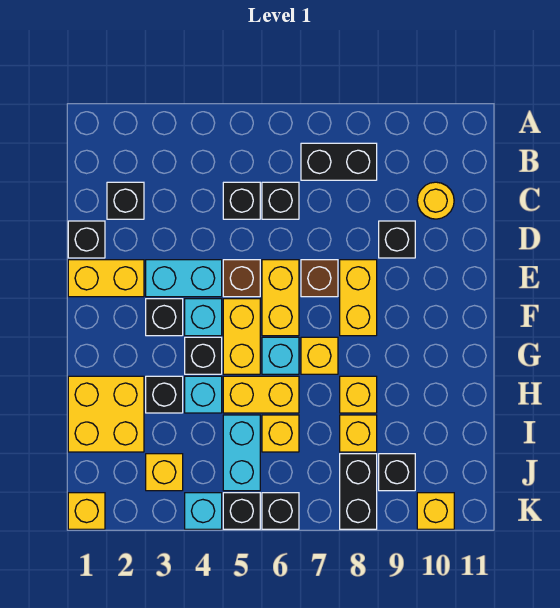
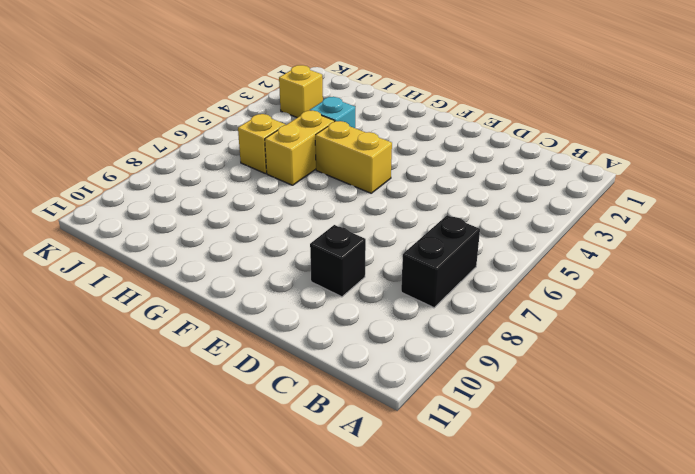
none -> black 1x1 brick [107,182,144,219]
none -> black 1x1 brick [223,182,260,219]
none -> black 1x1 brick [262,182,299,219]
none -> yellow 1x1 round brick [417,182,454,219]

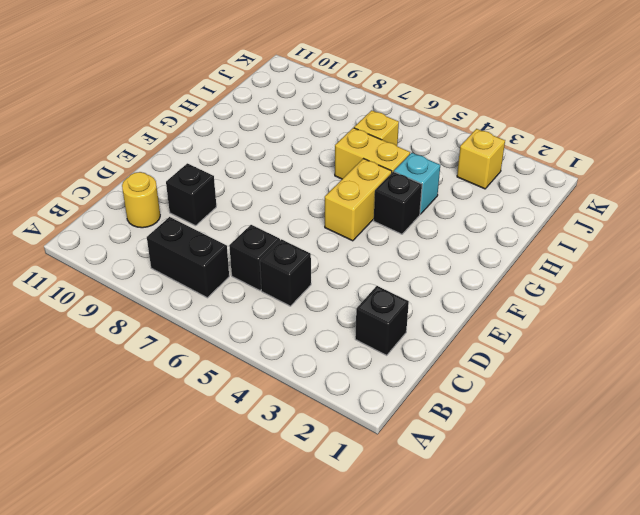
none -> black 1x1 brick [68,221,105,258]
none -> yellow 1x2 brick [68,260,144,297]
none -> cyan 1x2 brick [146,260,222,297]
none -> brown 1x1 brick [223,260,260,297]

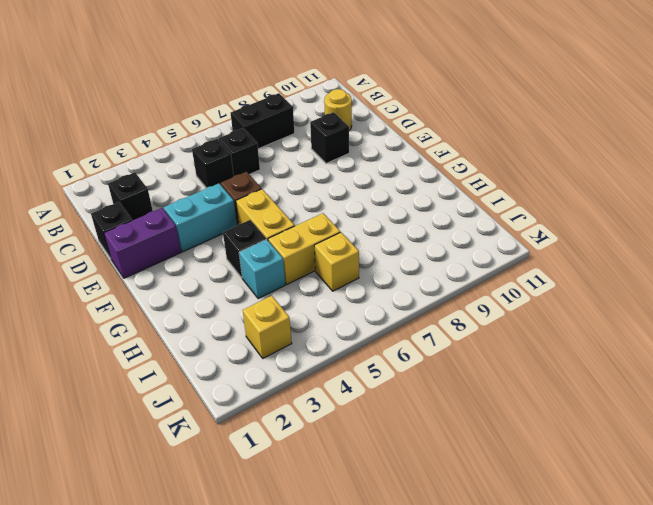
purple 1x2 brick [104,208,181,278] -> yellow 1x2 brick [68,260,144,297]
none -> yellow 1x2 brick [262,260,299,336]
none -> brown 1x1 brick [301,260,338,297]
none -> yellow 1x2 brick [340,260,377,336]
none -> black 1x1 brick [146,299,183,336]

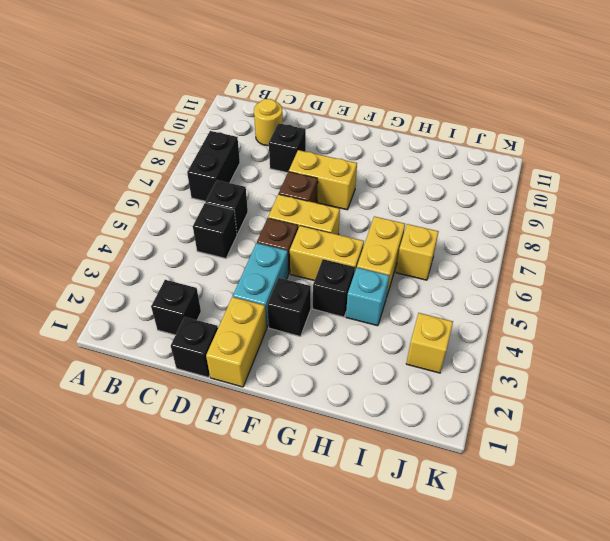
none -> cyan 1x1 brick [185,299,222,336]
none -> cyan 1x1 brick [262,337,299,374]
none -> yellow 1x1 brick [301,337,338,374]
none -> yellow 2x2 brick [68,376,144,452]

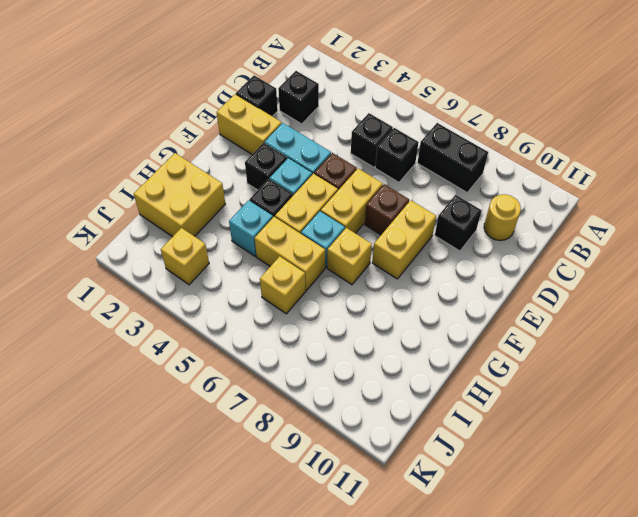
none -> black 1x1 brick [146,376,183,413]
none -> yellow 1x1 brick [340,376,377,413]
none -> cyan 1x2 brick [223,415,260,491]
none -> yellow 1x1 brick [340,415,377,452]

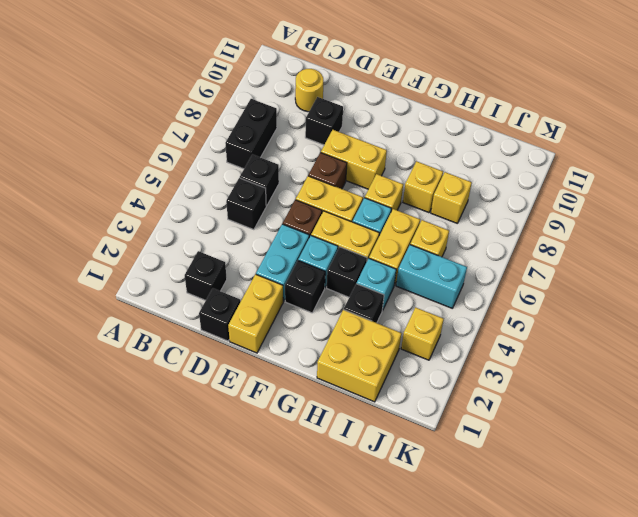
none -> black 1x2 brick [340,454,377,529]
none -> black 1x1 brick [379,454,415,491]
none -> yellow 1x1 brick [68,493,105,529]
none -> cyan 1x1 brick [185,493,222,529]

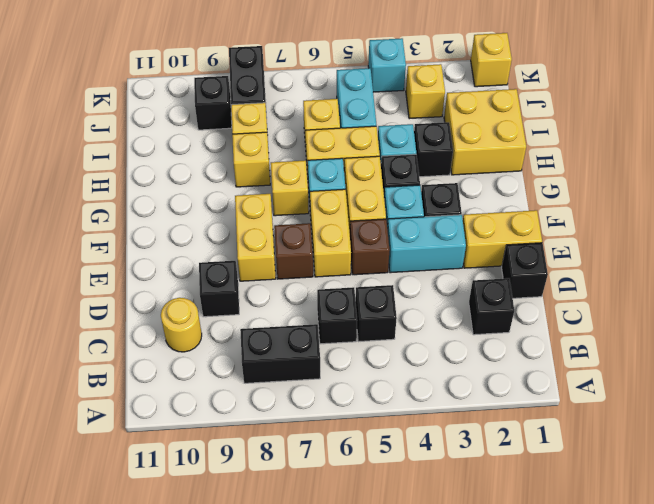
none -> black 1x1 brick [223,493,260,529]
none -> black 1x1 brick [262,493,299,529]
none -> yellow 1x1 brick [417,493,454,529]

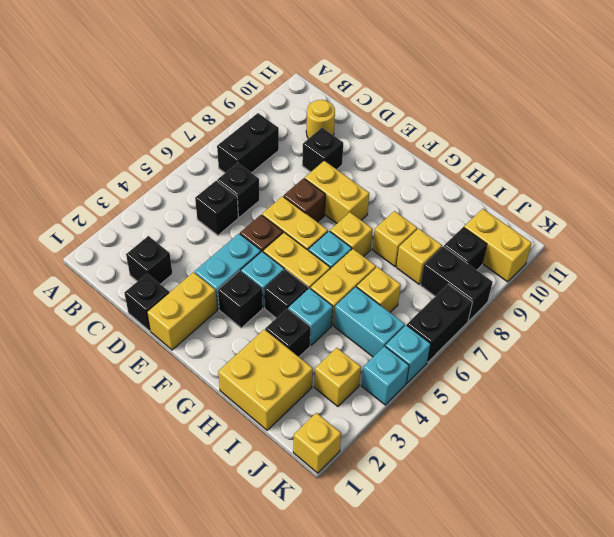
yellow 1x2 brick [464,209,532,282] -> yellow 1x1 brick [417,493,454,529]
cyan 1x1 brick [385,325,431,383] -> black 1x1 brick [223,493,260,529]
black 1x2 brick [407,284,472,362] -> black 1x1 brick [262,493,299,529]

